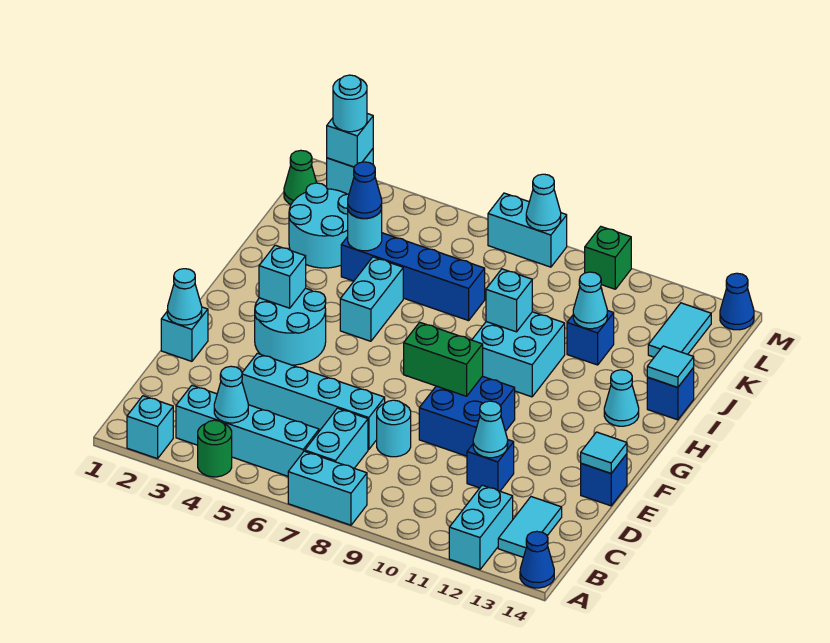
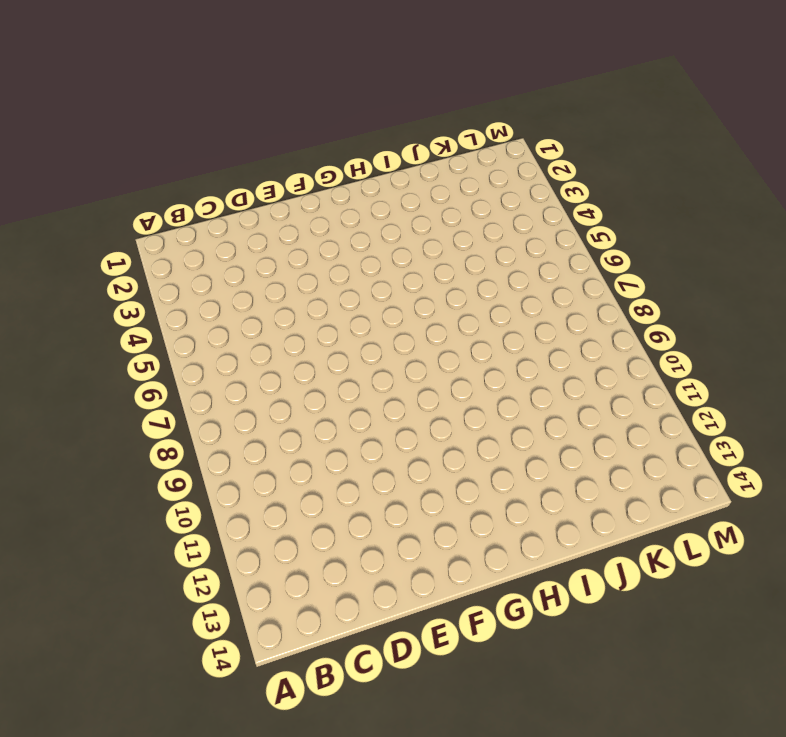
none -> cyan 1x1 brick [127,396,173,459]
none -> green 1x1 round brick [198,420,232,477]
none -> cyan 1x2 brick [288,451,367,525]
none -> cyan 1x2 brick [449,485,513,570]

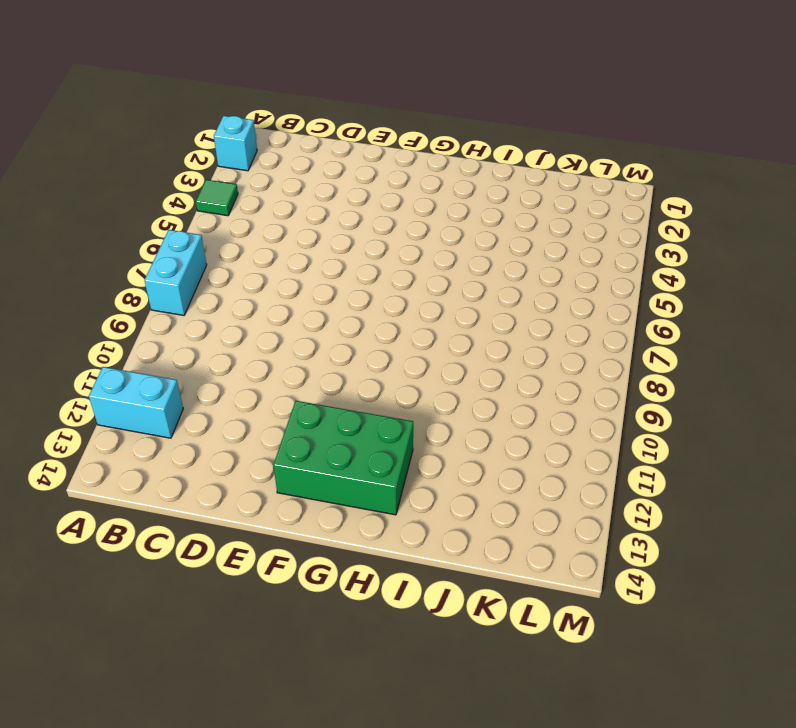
green 1x1 tile [196,180,238,216] -> green 1x1 round brick [198,420,232,477]
green 2x3 brick [273,401,413,515] -> cyan 1x1 cone [604,370,639,426]
none -> blue 1x1 cone [520,531,554,588]
none -> cyan 1x4 brick [176,385,319,476]
none -> cyan 1x2 brick [305,408,368,468]
none -> cyan 1x2 tile [498,497,562,557]

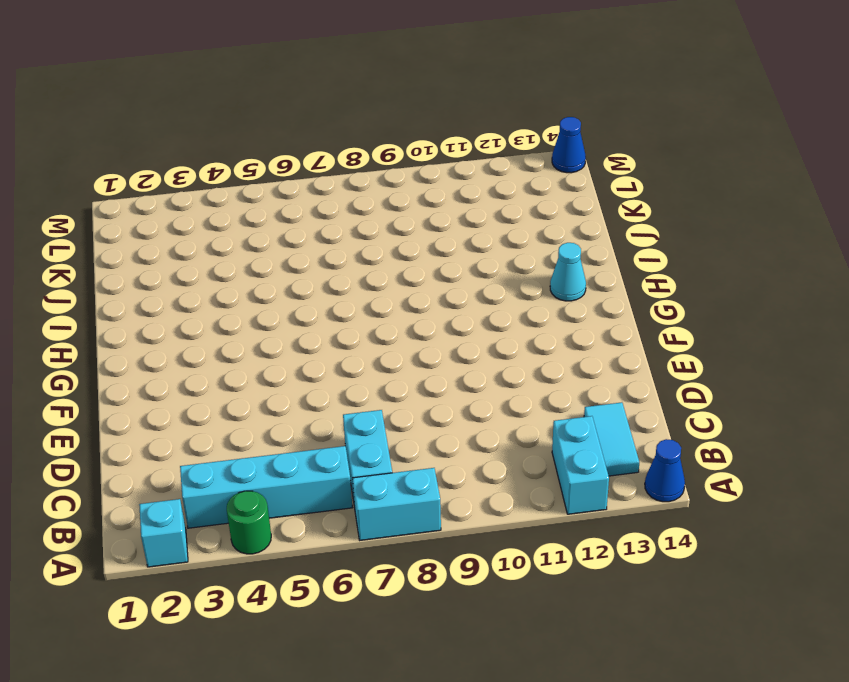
none -> cyan 1x4 brick [242,353,385,450]
none -> cyan 1x1 round brick [377,400,411,457]
none -> blue 1x1 brick [467,440,514,491]
none -> cyan 1x1 brick [161,307,208,361]

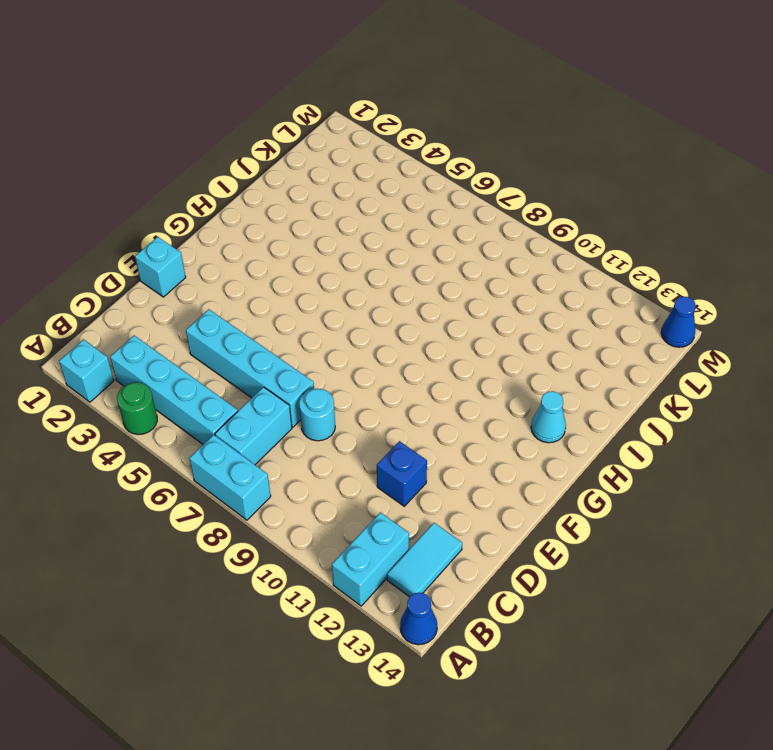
none -> blue 2x2 brick [419,376,515,456]
none -> blue 1x1 brick [581,454,627,506]
none -> cyan 2x2 round brick [255,288,326,365]
none -> cyan 1x2 brick [340,257,403,341]

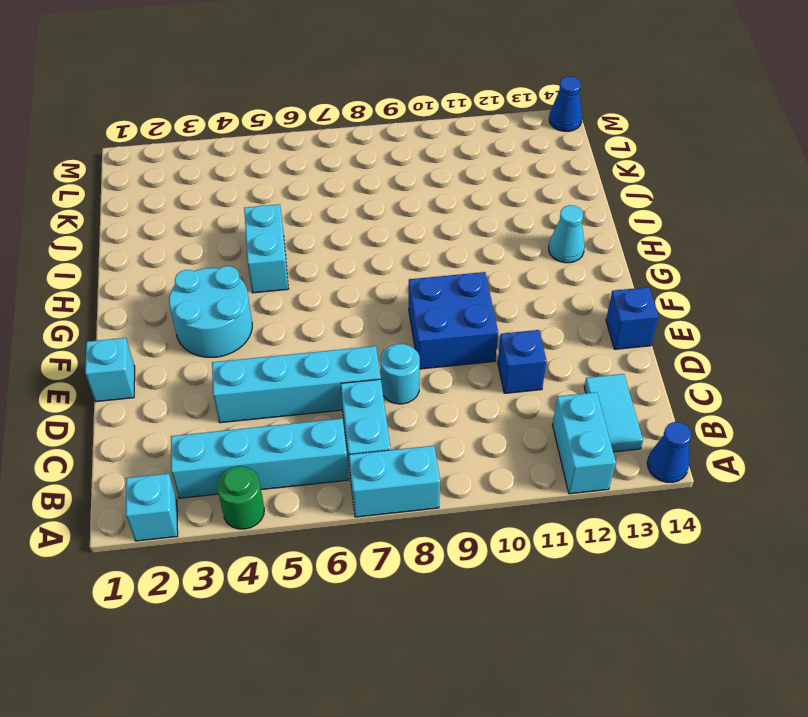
none -> cyan 2x2 brick [472,312,565,397]
none -> blue 1x1 brick [647,368,694,420]
none -> cyan 2x2 round brick [289,183,349,268]
none -> blue 1x4 brick [341,233,485,321]

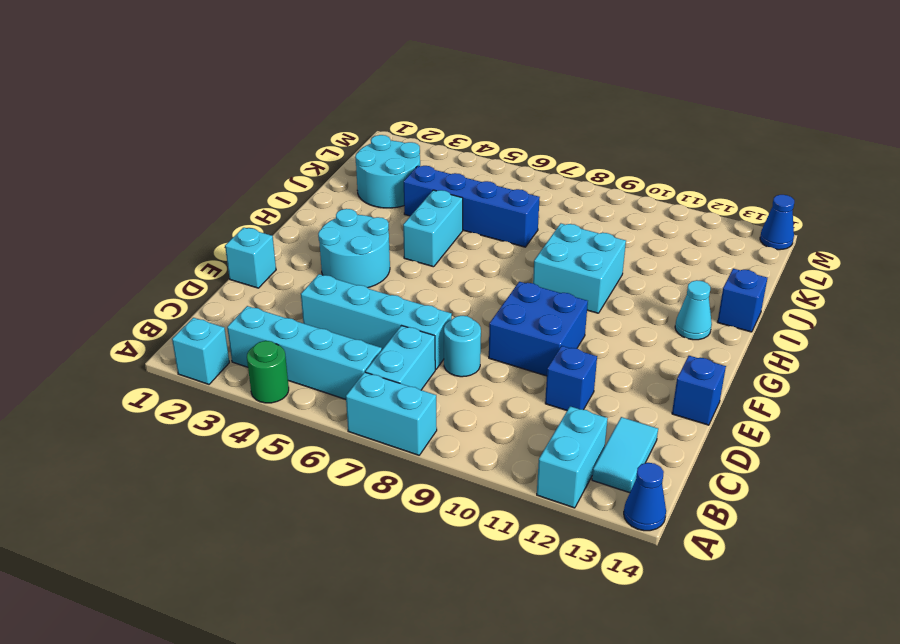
none -> blue 1x1 brick [567,310,614,365]
none -> cyan 1x2 tile [648,303,711,357]
none -> green 1x1 cone [284,150,317,204]
none -> cyan 1x1 brick [327,149,373,194]

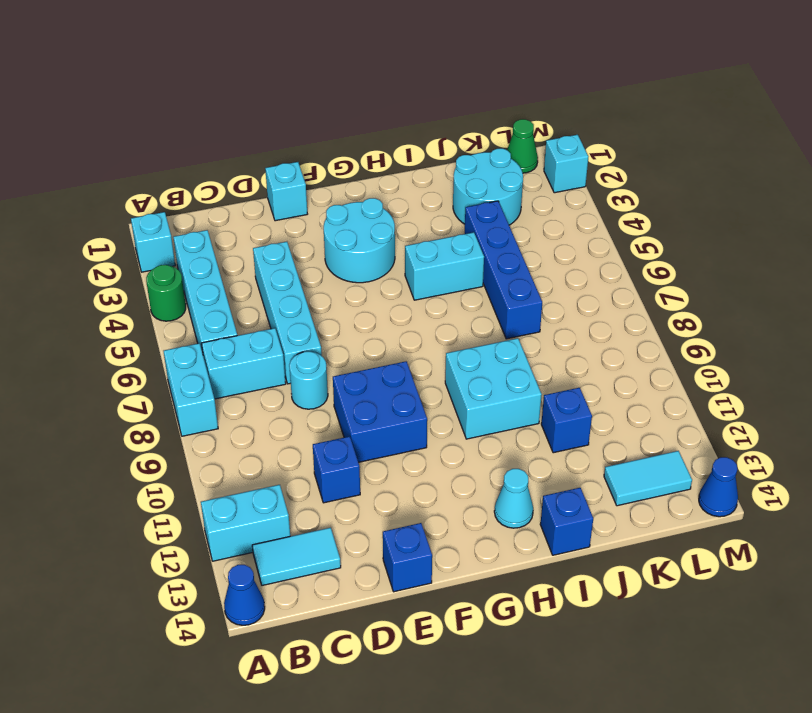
none -> cyan 1x2 brick [488,193,567,267]
none -> green 1x1 brick [585,227,631,289]
none -> cyan 1x1 cone [214,366,248,423]
none -> cyan 1x1 cone [473,401,508,458]

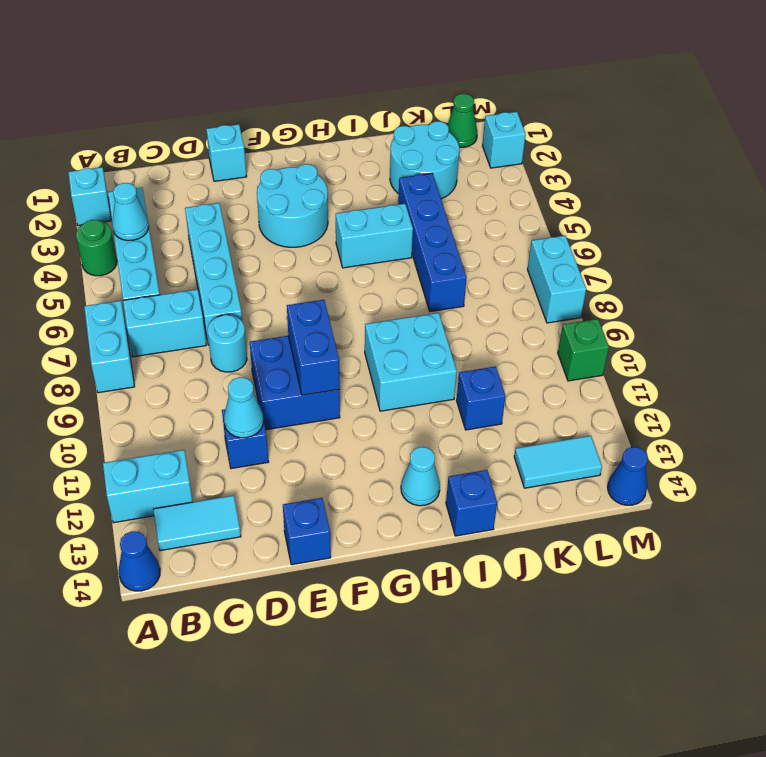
blue 1x2 brick [287,300,340,395] -> green 1x2 brick [404,322,483,396]
none -> cyan 1x1 cone [167,269,202,325]
none -> cyan 1x1 tile [581,432,627,473]
none -> cyan 1x1 brick [259,245,306,308]
none -> cyan 1x1 brick [486,269,532,332]

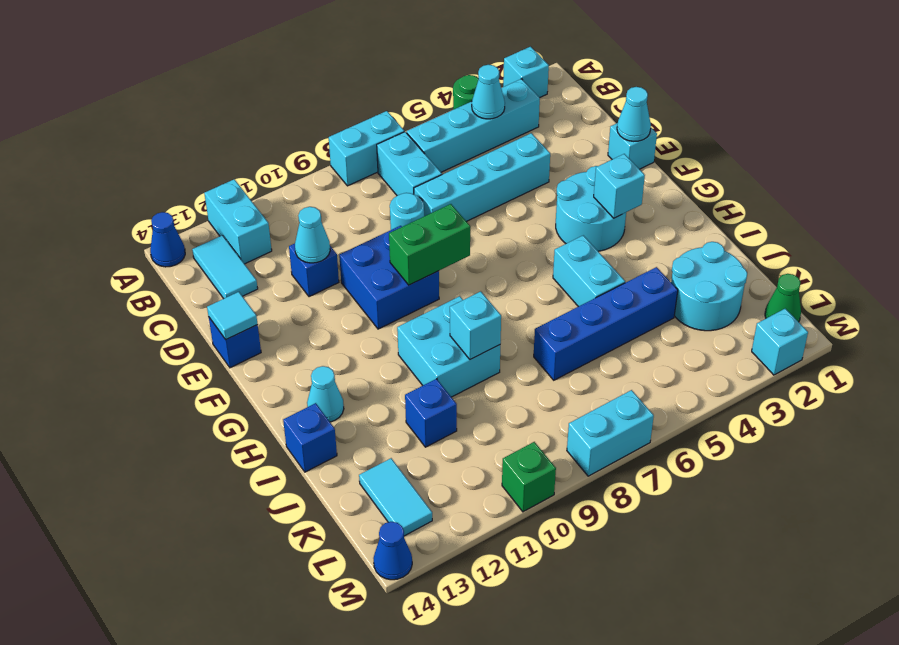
none -> cyan 1x1 tile [647,346,694,387]
none -> cyan 1x1 round brick [348,210,382,251]
none -> cyan 1x1 cone [573,272,607,329]
none -> cyan 1x1 brick [327,114,373,167]

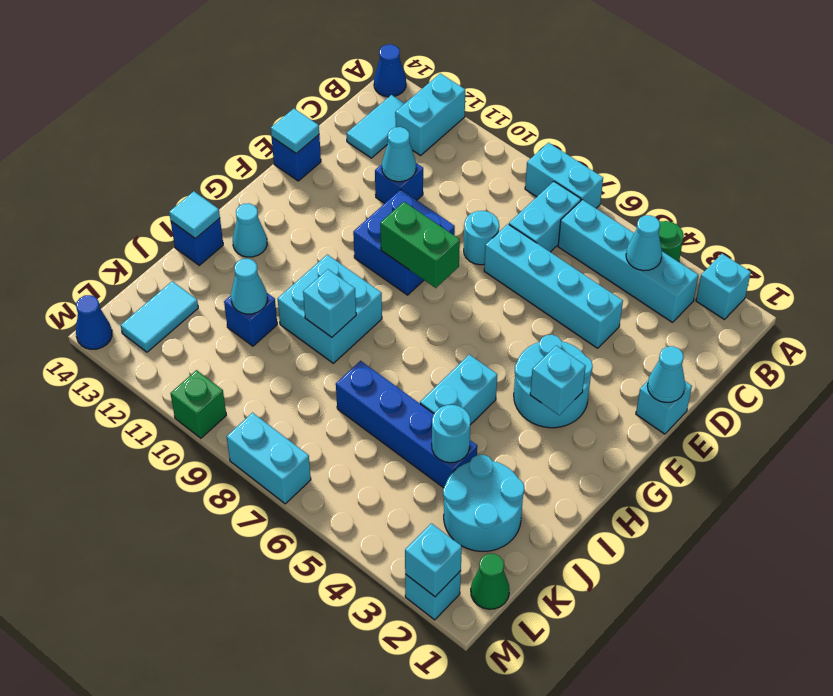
none -> cyan 1x1 cone [526,174,561,231]
none -> blue 1x1 cone [348,162,382,218]
none -> cyan 1x1 round brick [333,75,367,132]

